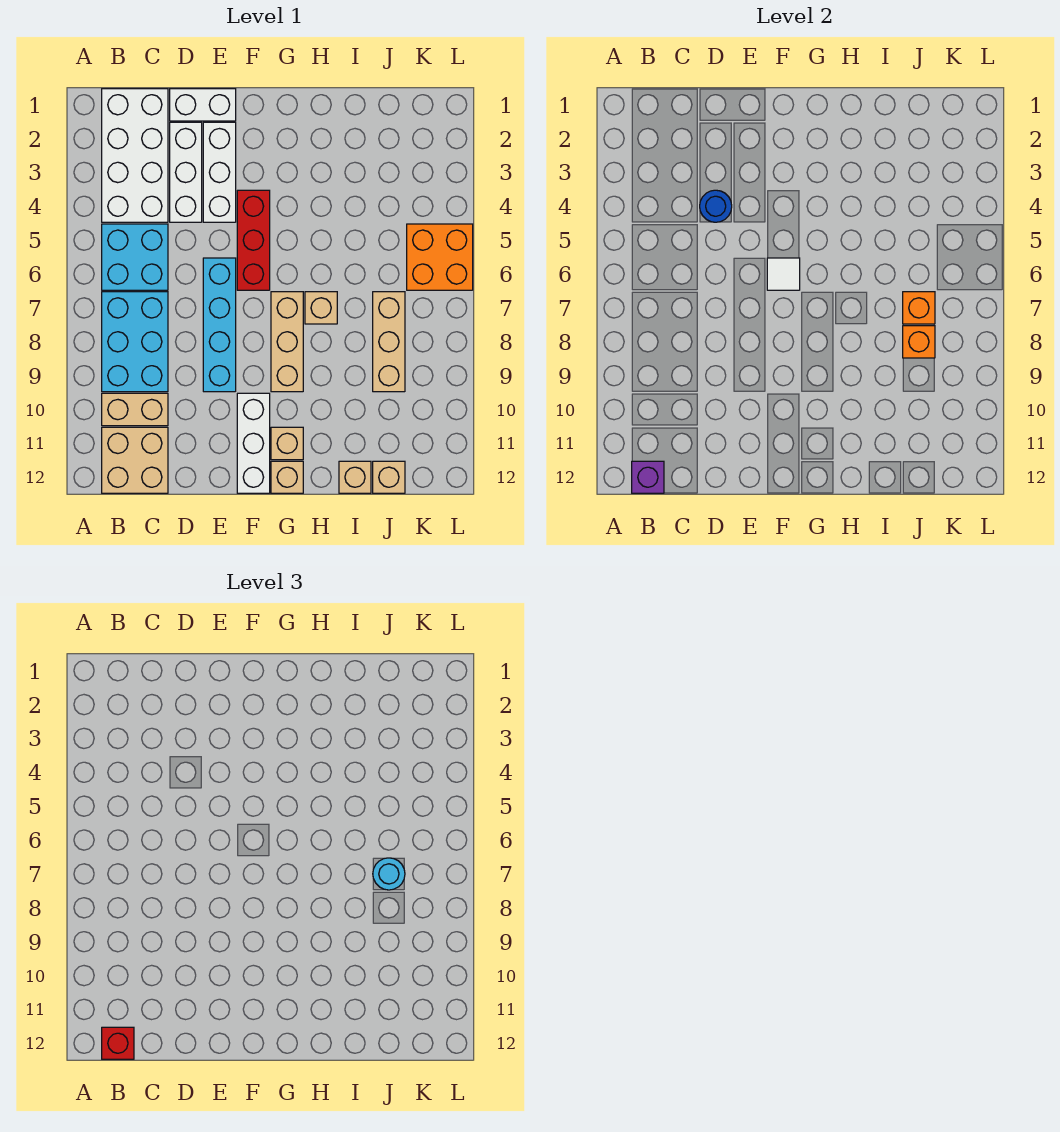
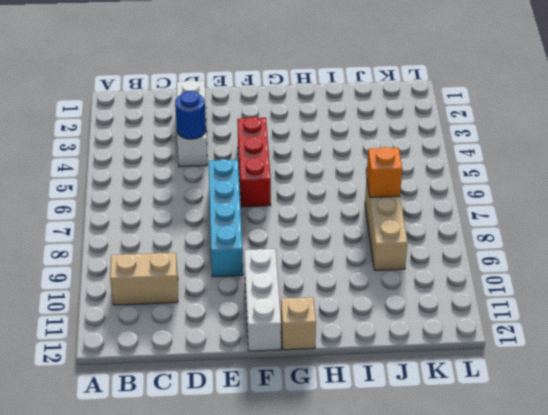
none -> white 2x4 brick [102,89,168,222]
none -> cyan 2x2 brick [102,224,168,290]
none -> cyan 2x3 brick [102,292,168,392]

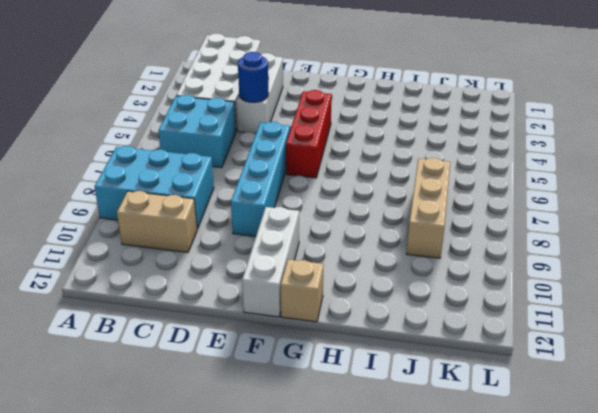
cyan 2x3 brick [95,146,214,229] -> cyan 2x3 brick turned to [102,292,168,392]
none -> tan 2x2 brick [102,427,168,493]
none -> white 1x2 brick [170,89,236,121]
none -> white 1x3 brick [203,122,236,222]

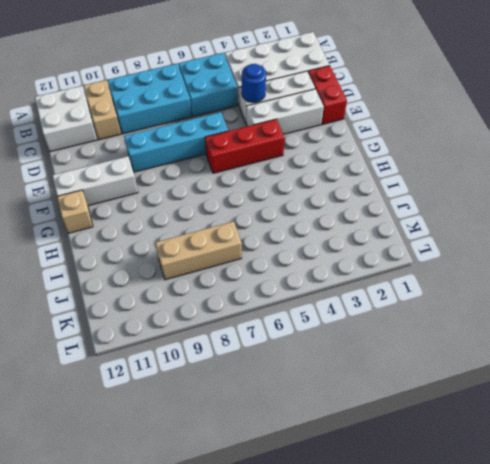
white 2x2 brick [35,86,97,152] -> tan 2x2 brick [102,427,168,493]
red 1x2 brick [308,66,347,124] -> white 1x2 brick [170,89,236,121]
none -> tan 1x3 brick [271,292,303,392]
none -> tan 1x1 brick [271,427,303,460]
none -> tan 1x1 brick [305,292,337,324]

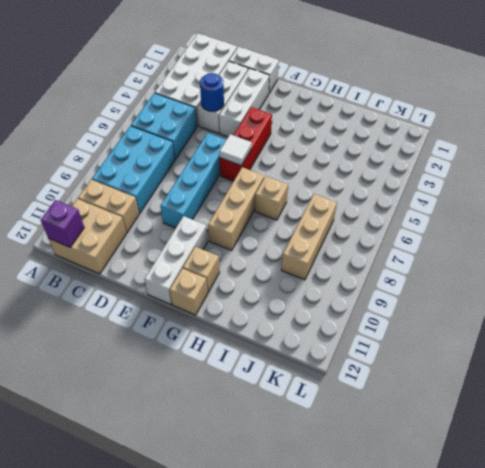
none -> tan 1x1 brick [339,461,371,493]
none -> tan 1x1 brick [373,461,405,493]
none -> orange 2x2 brick [407,224,473,290]

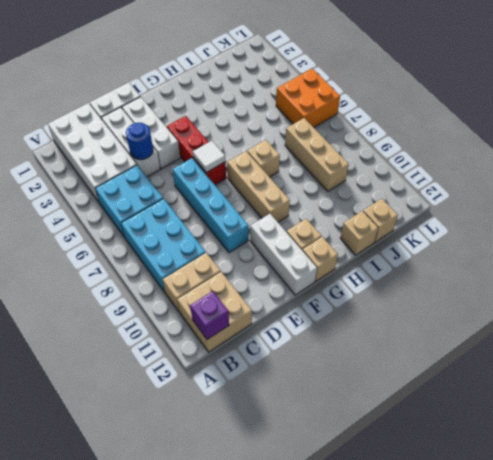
none -> orange 1x1 brick [903,292,935,324]
none -> orange 1x1 brick [903,326,935,358]
none -> red 1x1 brick [102,1027,134,1059]

